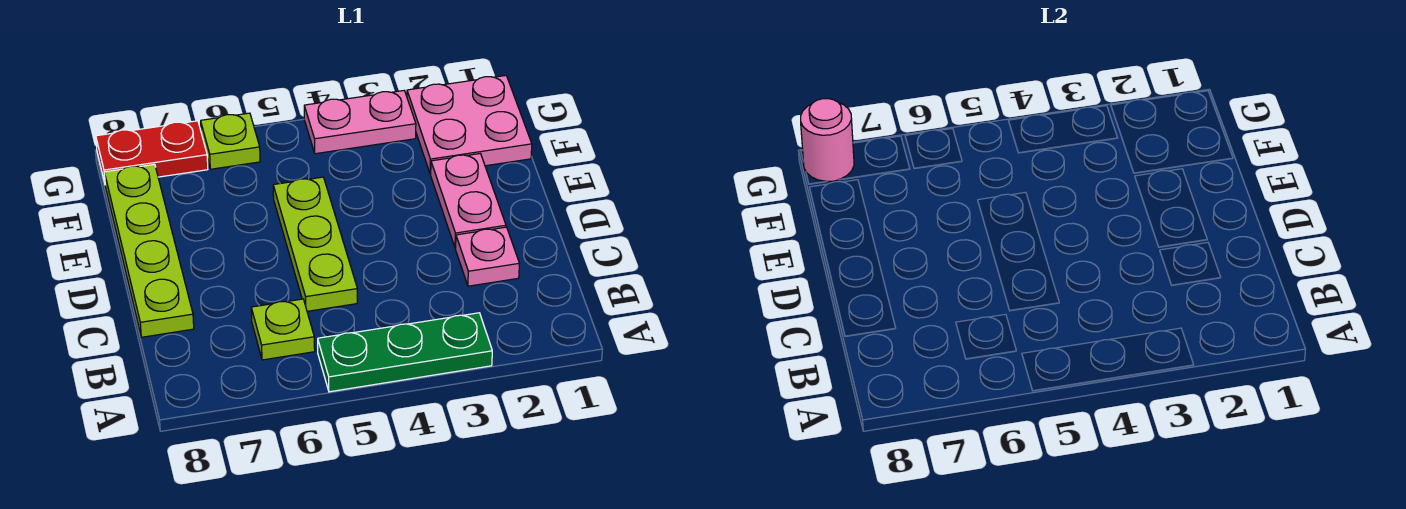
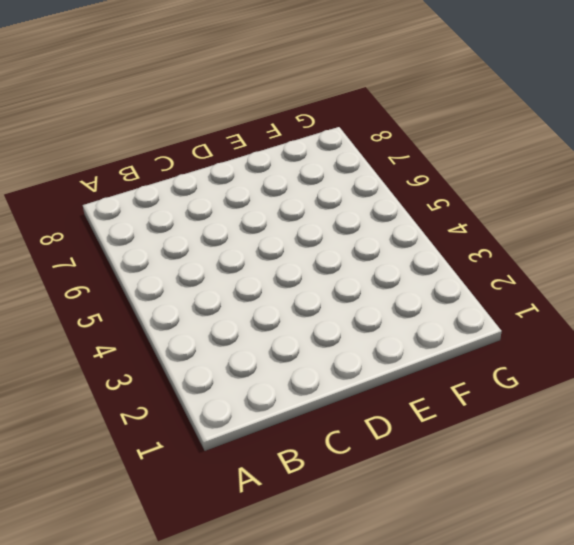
none -> green 1x3 plate [318,313,492,392]
none -> lime 1x1 plate [251,299,315,360]

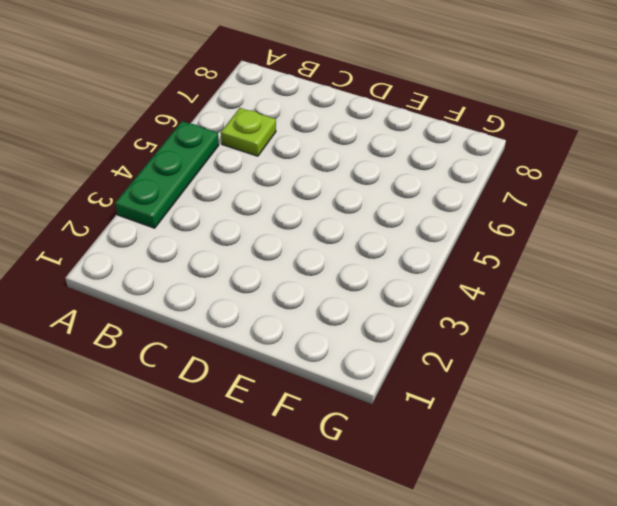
none -> pink 1x1 plate [456,227,520,286]
none -> lime 1x3 plate [273,177,357,311]

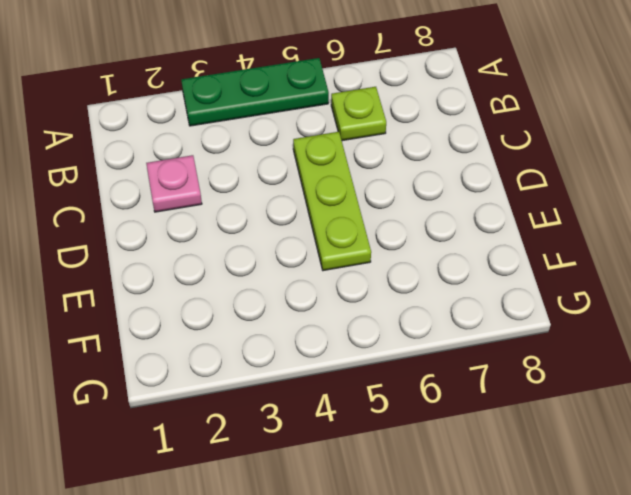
none -> lime 1x4 plate [104,164,194,337]
none -> pink 1x2 plate [431,154,506,248]

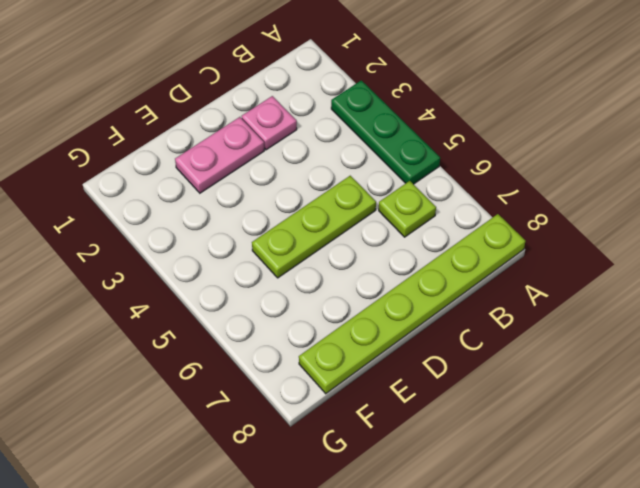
lime 1x6 plate [299,214,526,394] -> lime 1x4 plate [104,164,194,337]
none -> pink 2x2 plate [407,76,532,174]
none -> pink 1x2 plate [304,91,416,154]

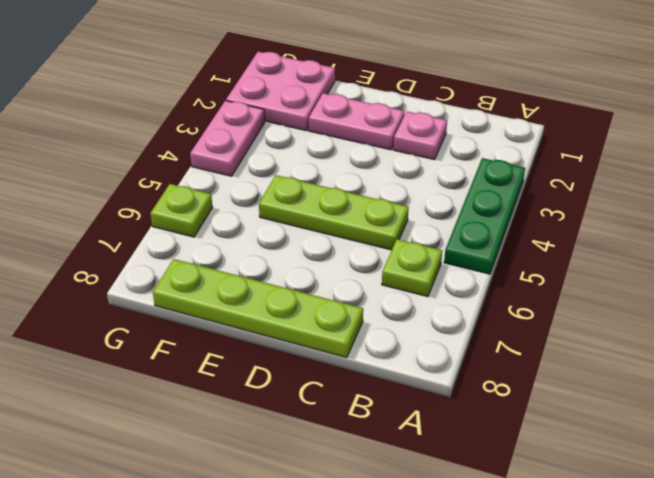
none -> red 1x2 plate [96,121,208,183]
none -> pink 1x1 round brick [801,99,854,182]

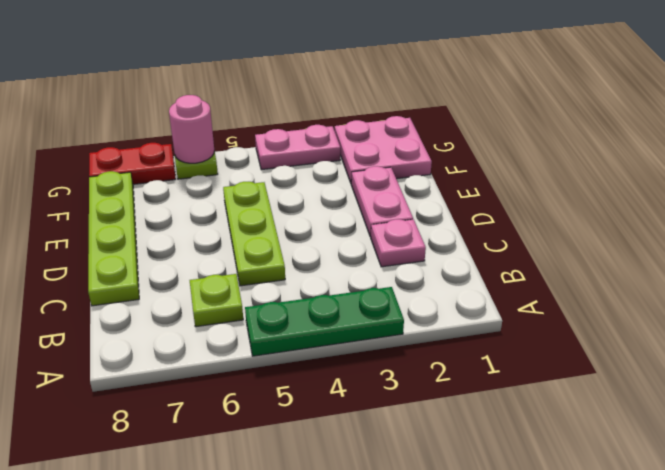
pink 1x1 round brick [169,95,214,163] -> pink 1x1 round brick moved to [801,99,854,182]

